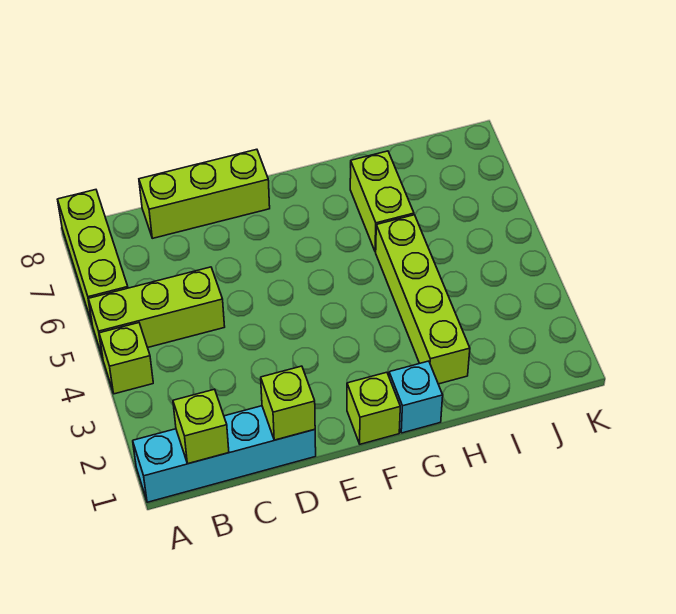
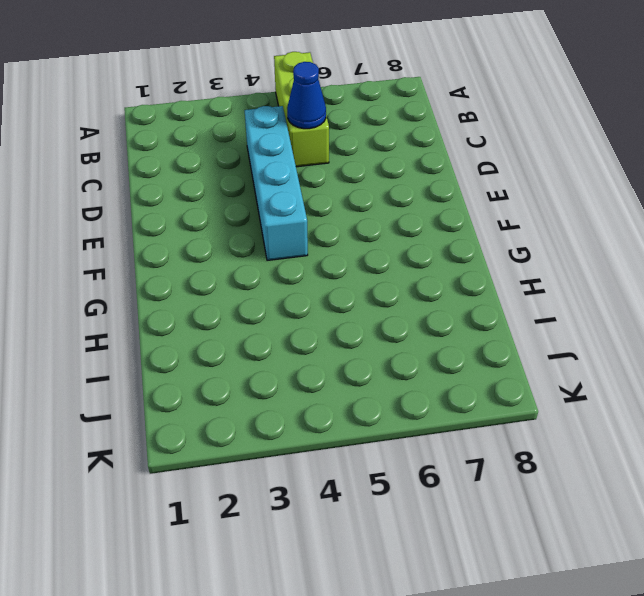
cyan 1x4 brick [245,106,308,261] -> cyan 1x4 brick moved to [133,406,316,502]
blue 1x1 cone [287,62,326,129] -> none
none -> lime 1x1 brick [99,323,153,394]
none -> lime 1x3 brick [57,190,128,323]

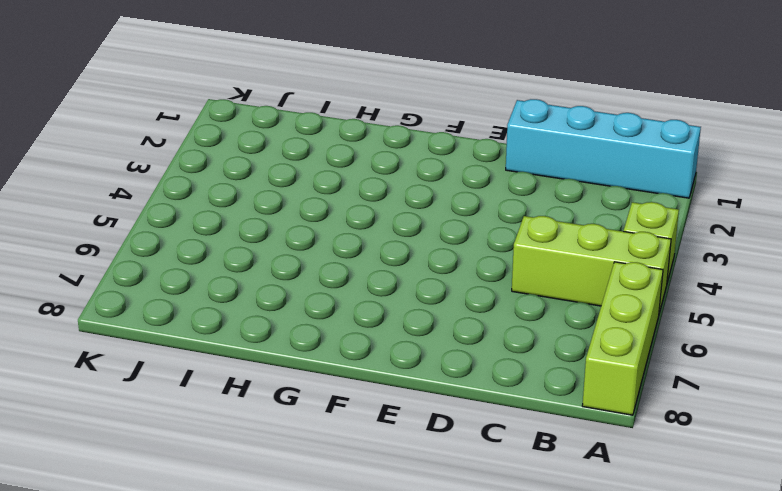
none -> lime 1x3 brick [139,149,270,238]
none -> lime 1x1 brick [347,372,400,444]

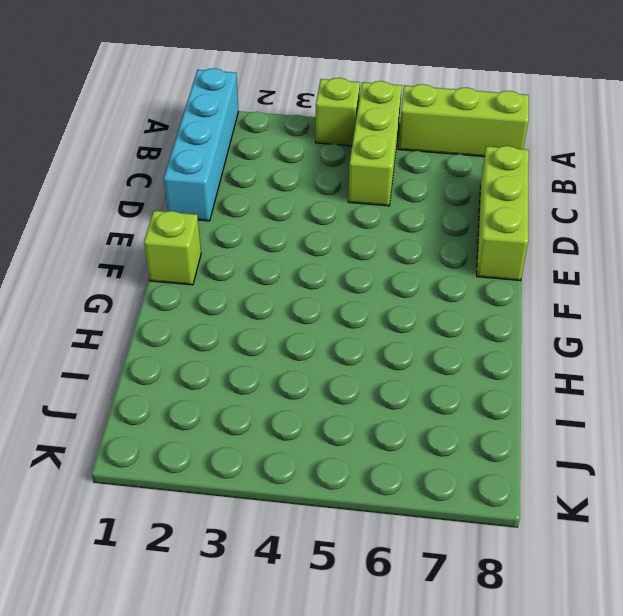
none -> cyan 1x1 brick [389,361,443,433]
none -> lime 1x4 brick [376,215,470,384]

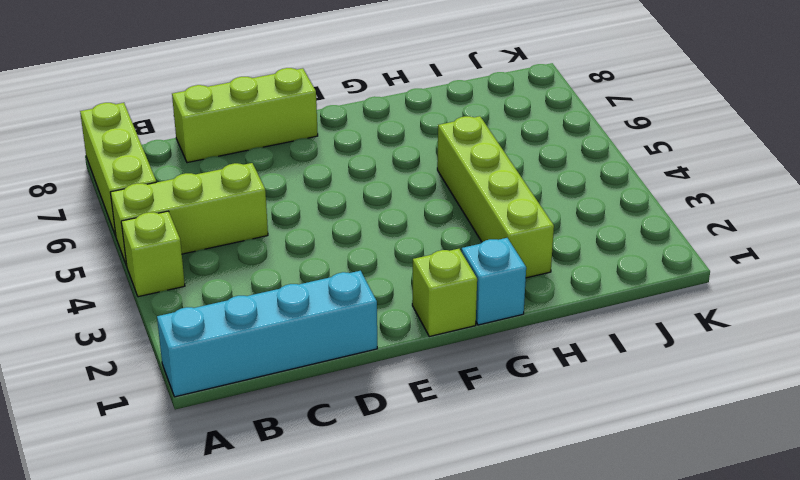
none -> lime 1x2 brick [350,151,414,252]
none -> lime 1x1 brick [173,389,229,464]

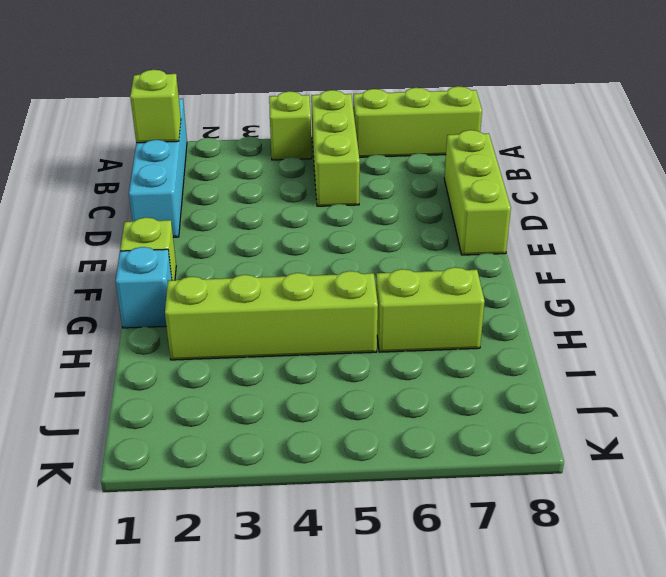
none -> lime 1x1 brick [261,366,315,440]

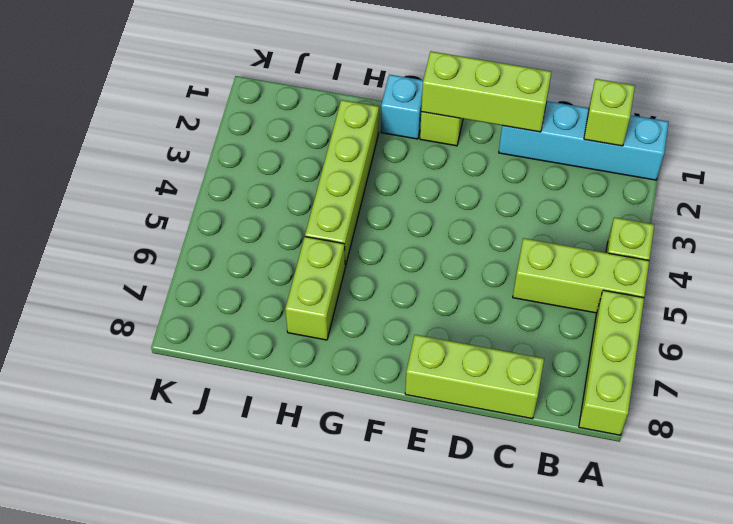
lime 1x3 brick [421,51,551,132] -> lime 1x1 brick [261,366,315,440]

